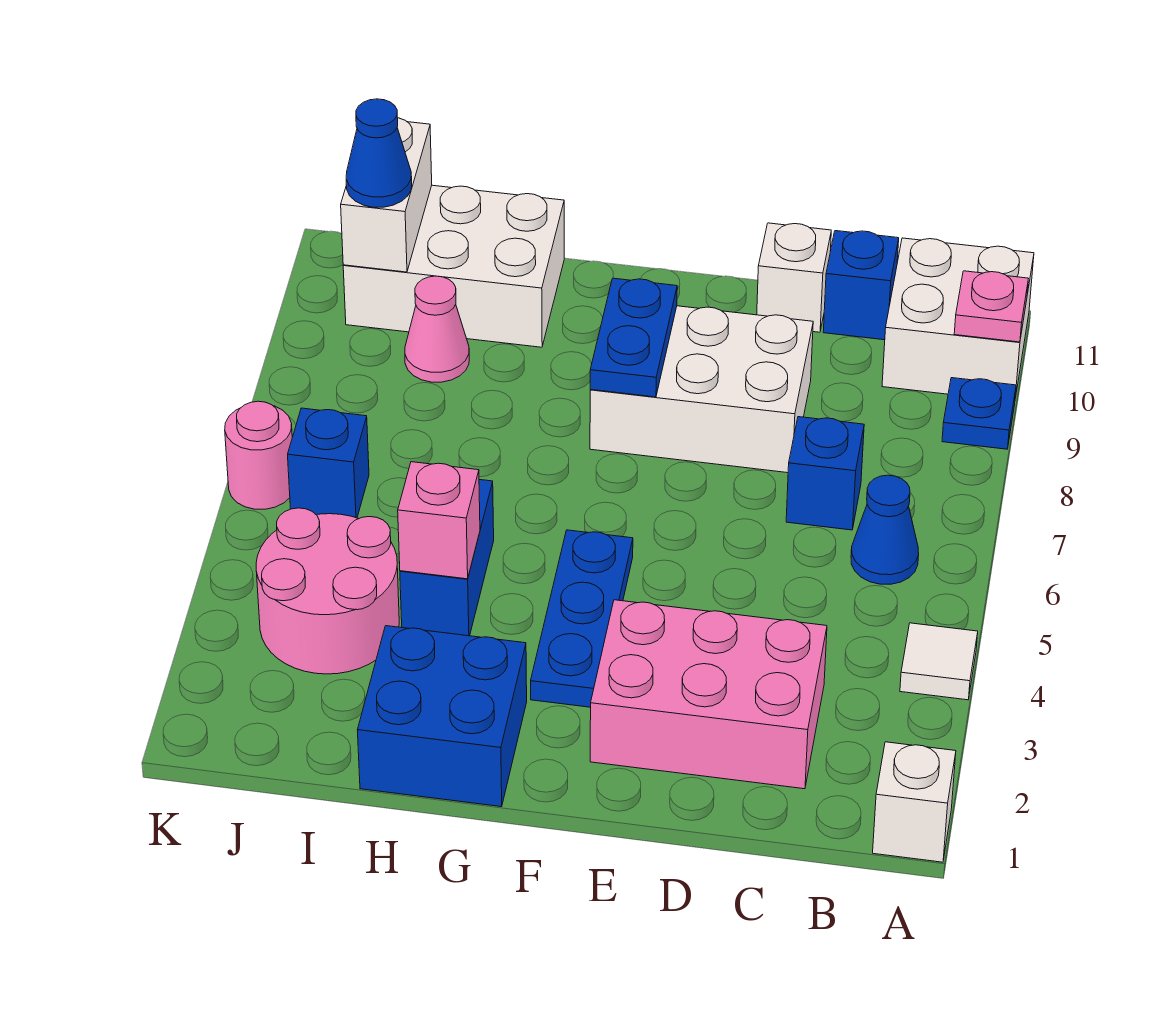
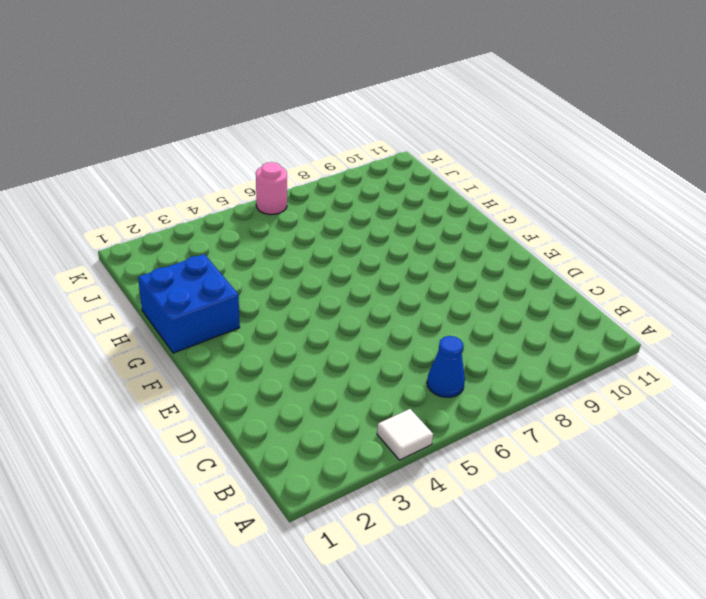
none -> white 1x1 brick [873,742,956,862]
none -> blue 1x1 plate [942,378,1016,449]
none -> white 2x2 brick [882,238,1034,398]

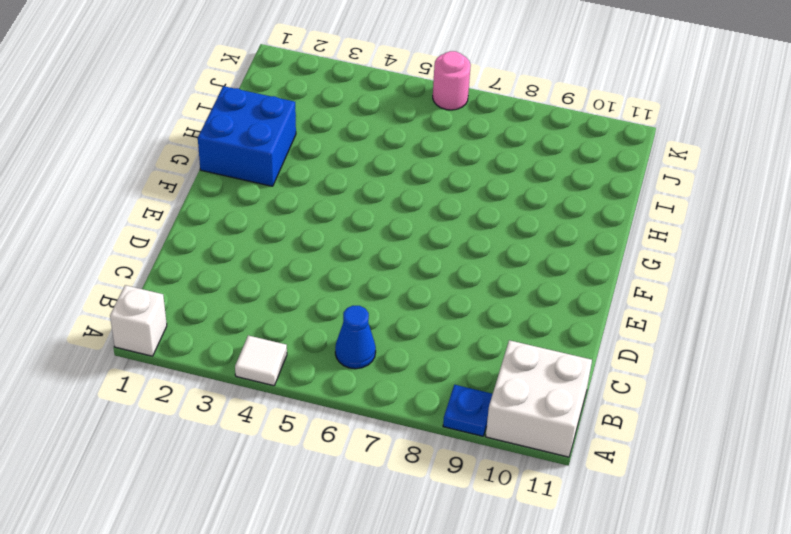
none -> pink 2x3 brick [590,600,827,789]
none -> blue 1x1 brick [786,417,864,530]
none -> blue 1x1 brick [823,231,899,340]

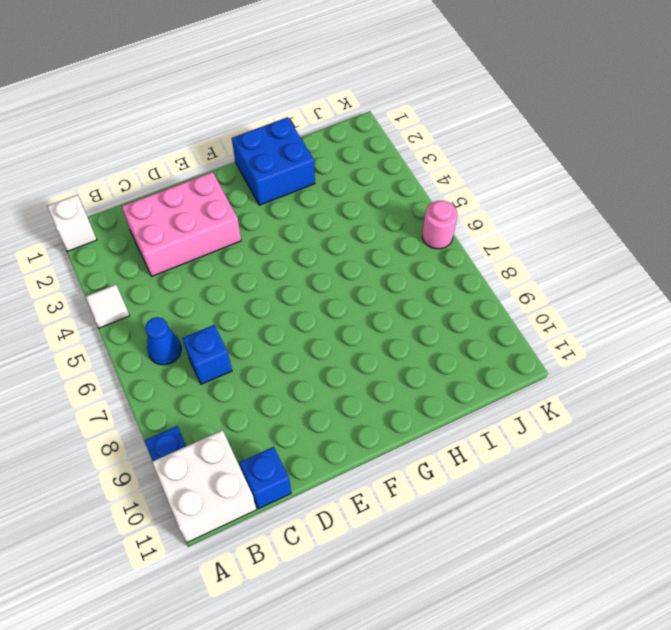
none -> white 2x3 brick [590,306,813,473]
none -> white 1x1 brick [757,223,831,332]
none -> blue 1x3 plate [531,530,633,707]

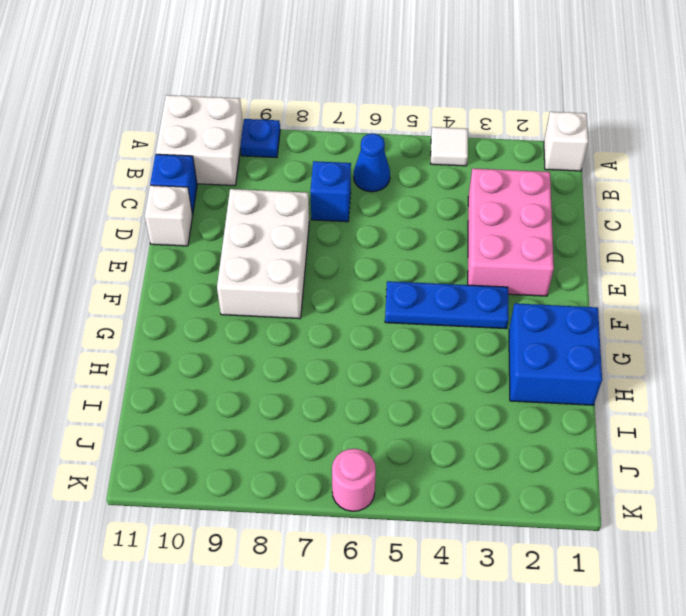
none -> blue 1x2 brick [400,480,494,636]
none -> white 2x3 brick [343,185,564,347]
none -> pink 2x2 round brick [256,508,399,674]

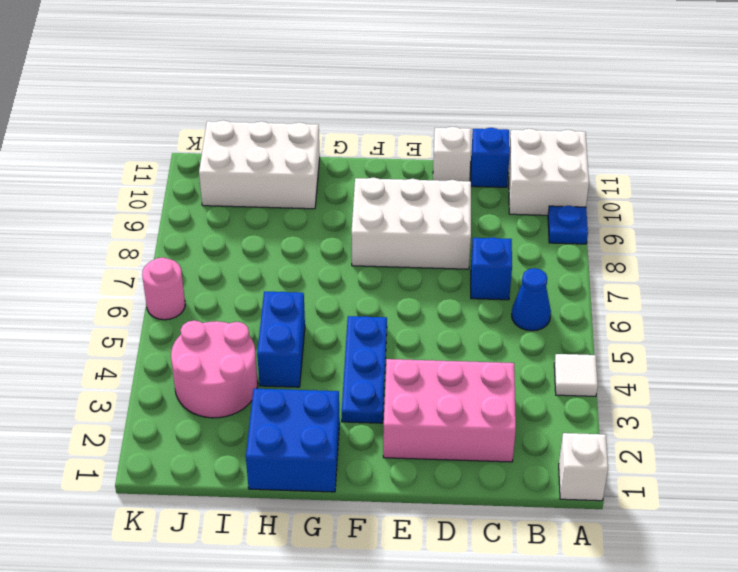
none -> pink 1x1 cone [405,276,469,382]
none -> blue 1x1 brick [288,408,369,518]
none -> pink 1x1 plate [954,271,1028,342]

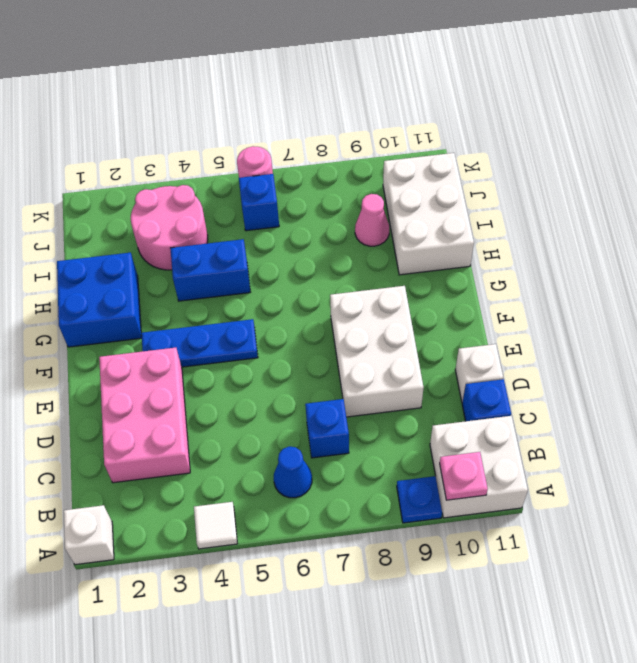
none -> blue 1x2 plate [590,278,677,397]
none -> pink 1x1 brick [398,462,480,579]
none -> white 1x2 brick [341,118,432,272]

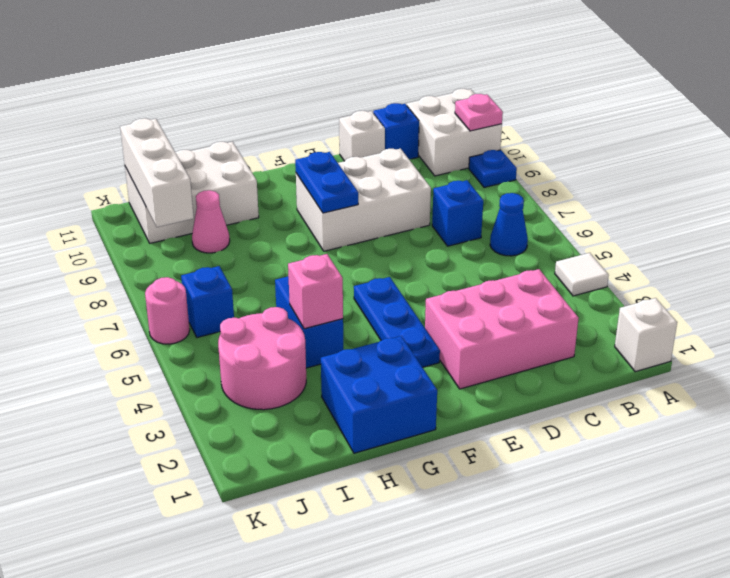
white 1x3 brick [120,118,194,227] -> white 1x2 brick [341,118,432,272]
none -> blue 1x1 cone [346,99,412,207]

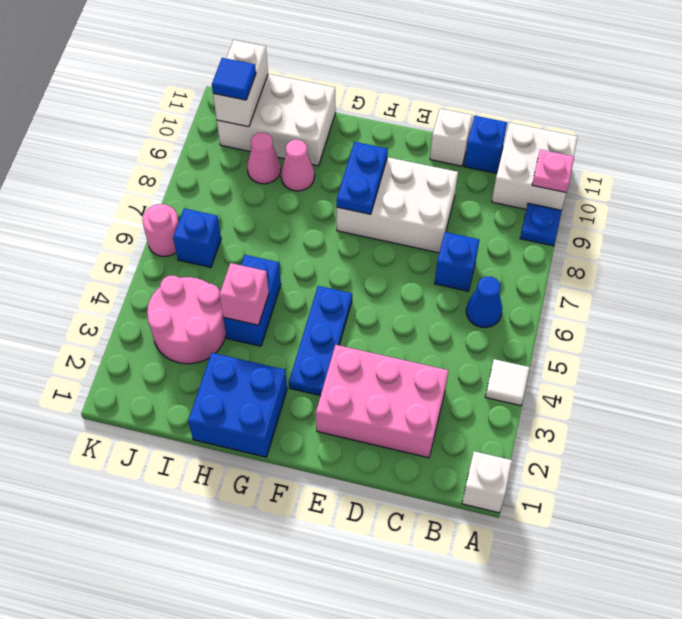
pink 1x1 cone [281,140,315,191] -> none
blue 1x1 tile [212,58,256,100] -> blue 1x1 cone [346,99,412,207]

